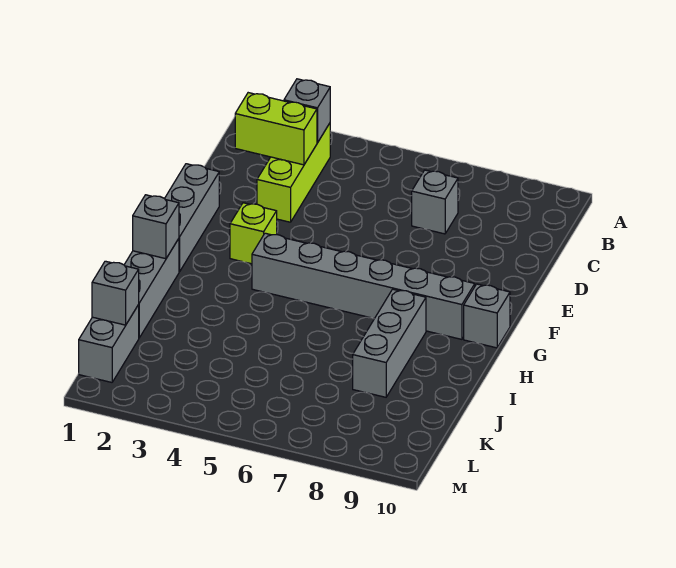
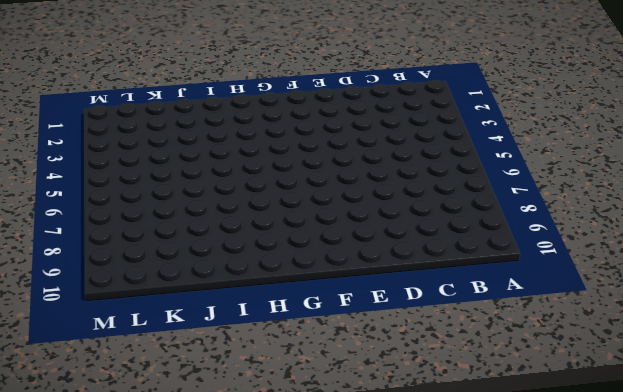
none -> lime 1x3 brick [257,123,330,222]
none -> grey 1x1 brick [412,170,458,234]
none -> grey 1x3 brick [165,164,219,272]

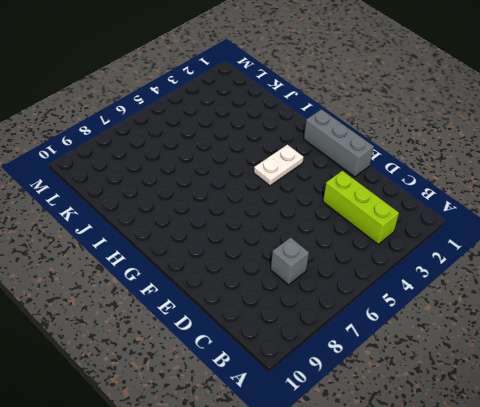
white 1x2 plate [254,145,304,186] -> grey 1x6 brick [252,233,475,339]
none -> lime 1x1 brick [230,203,277,264]
none -> grey 1x1 brick [464,284,510,348]
none -> grey 1x3 brick [124,239,179,338]

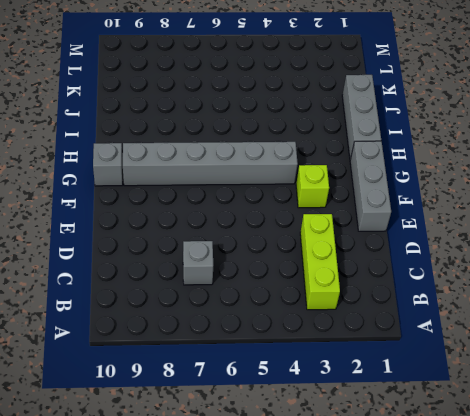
none -> grey 1x3 brick [353,289,426,397]
none -> grey 1x2 brick [79,305,139,382]
none -> grey 1x1 brick [284,79,330,143]

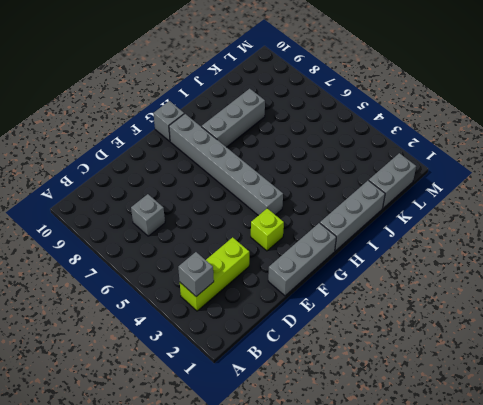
none -> lime 1x2 brick [235,93,317,165]
none -> grey 1x1 brick [133,195,179,259]
none -> grey 1x1 brick [92,261,139,325]

